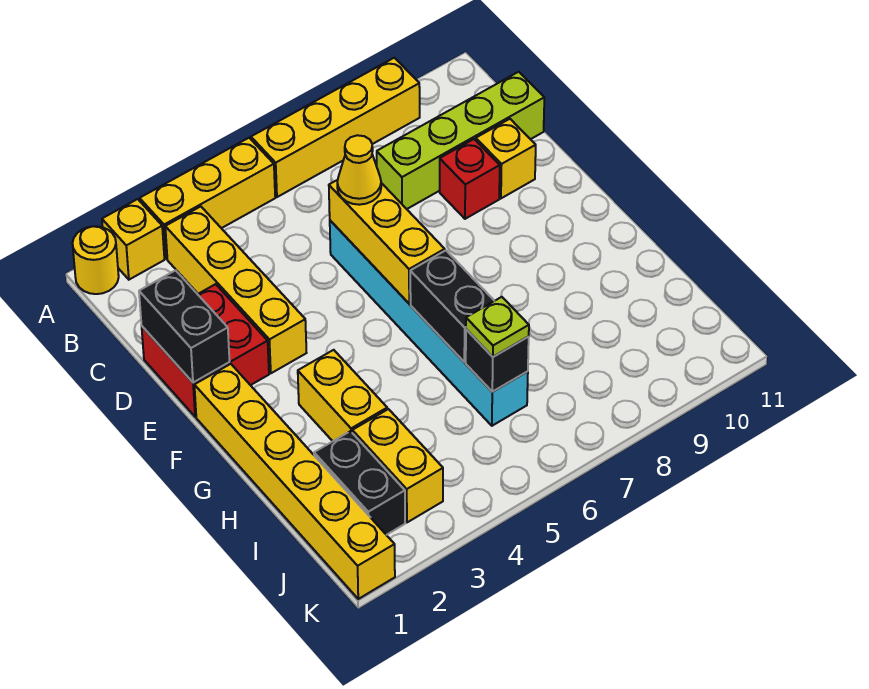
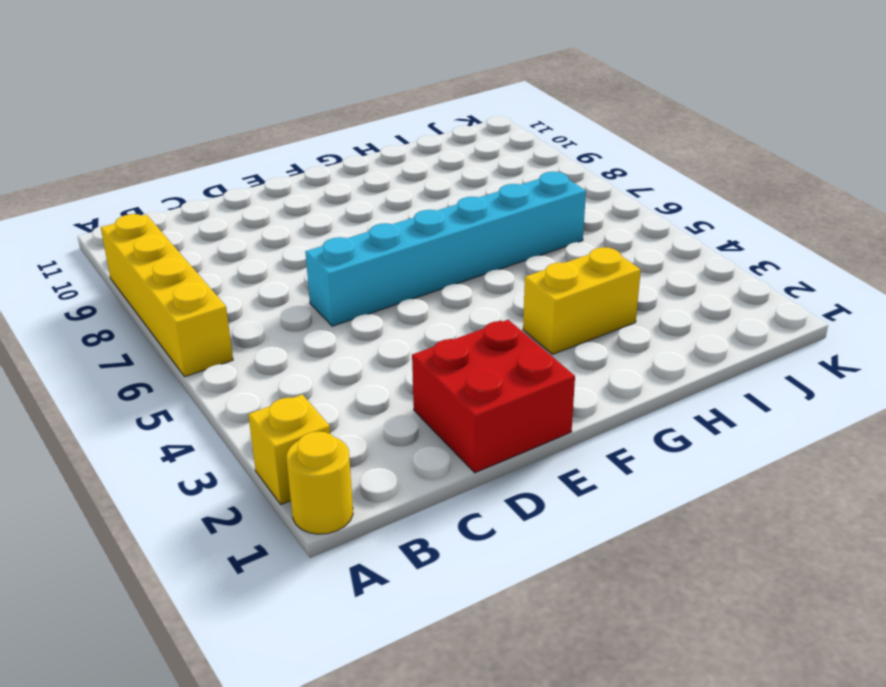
none -> yellow 1x3 brick [140,138,275,259]
none -> yellow 1x4 brick [165,207,306,373]
none -> lime 1x4 brick [376,72,544,209]

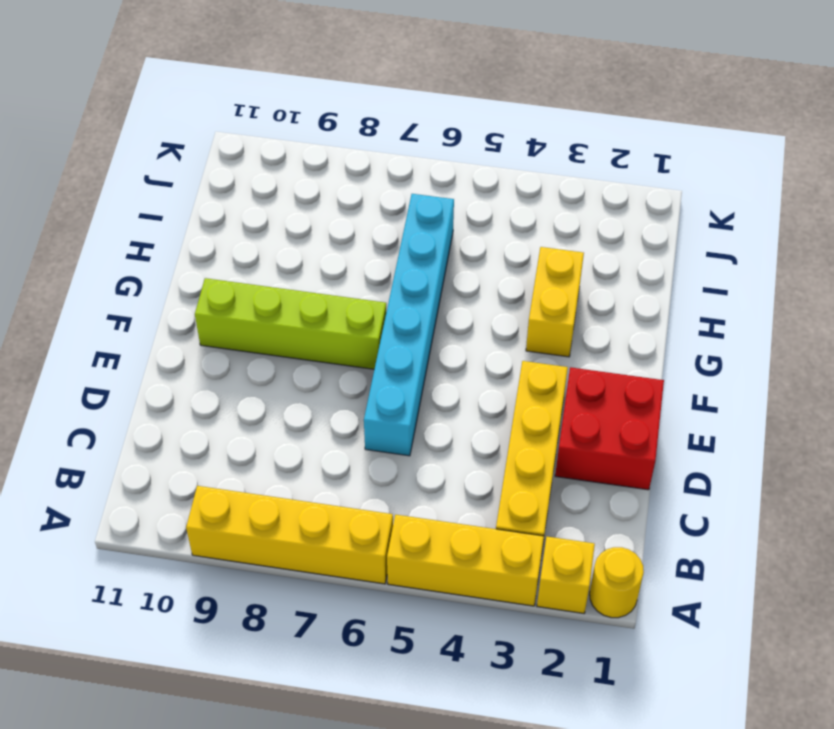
lime 1x4 brick [195,278,386,369] -> lime 1x4 brick moved to [376,72,544,209]
none -> red 1x1 brick [440,139,500,219]
none -> yellow 1x1 brick [476,119,536,198]
none -> yellow 1x6 brick [194,364,395,599]

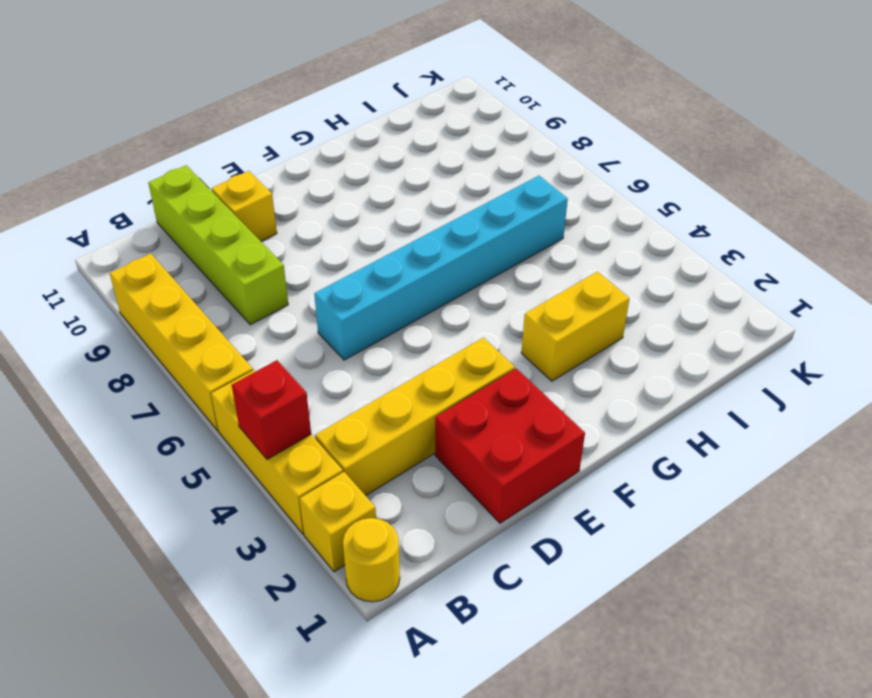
red 1x1 brick [232,360,311,459] -> red 1x1 brick moved to [440,139,500,219]
none -> yellow 1x6 brick [194,364,395,599]
none -> black 1x2 brick [314,431,405,535]
none -> yellow 1x2 brick [352,409,443,522]

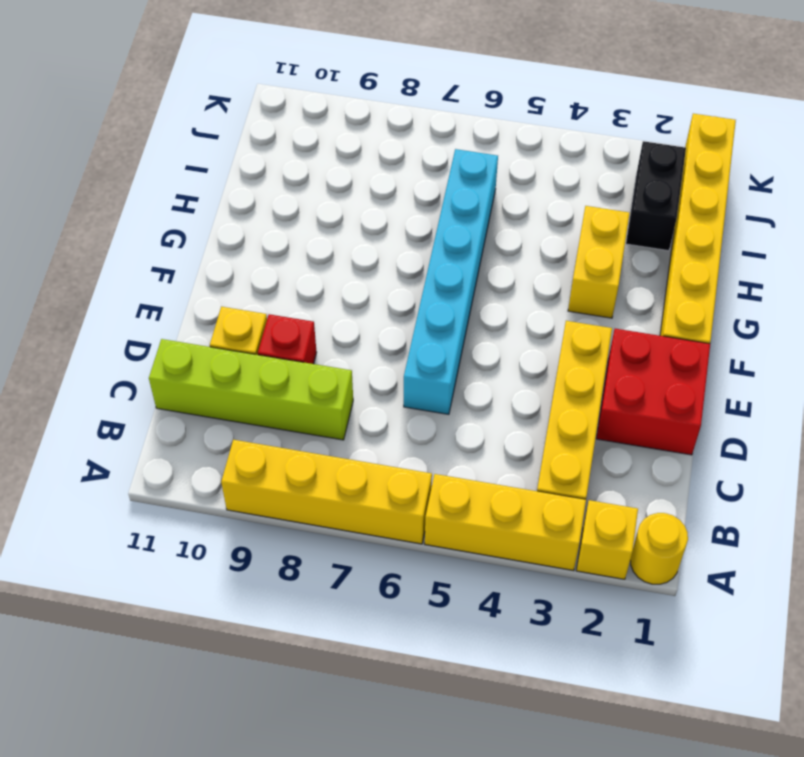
none -> yellow 1x2 brick [352,409,443,522]
none -> black 1x2 brick [139,270,230,383]
none -> yellow 1x3 brick [329,180,445,304]

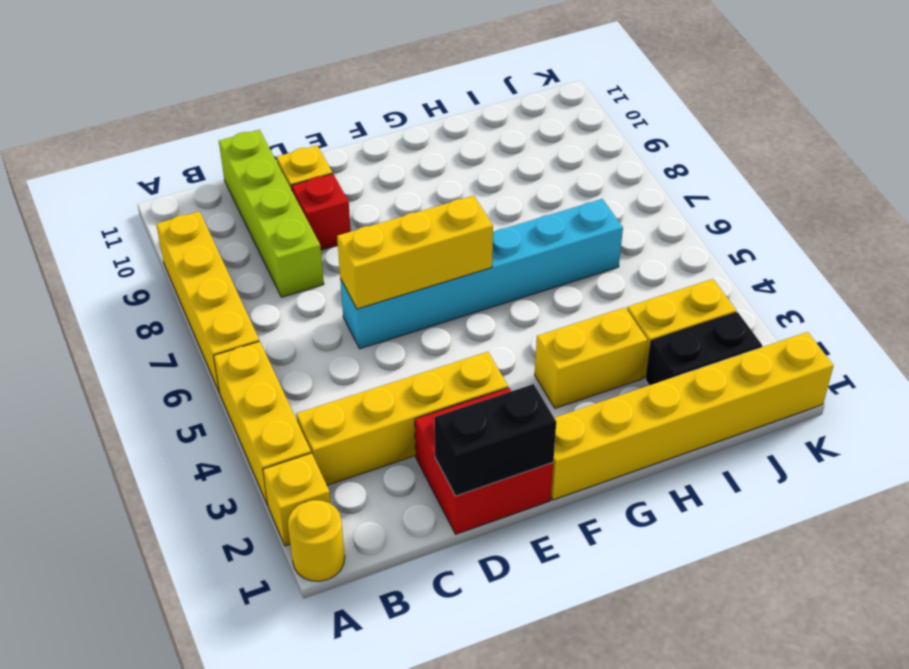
none -> black 1x2 brick [410,251,494,362]
none -> black 1x1 brick [466,329,529,392]
none -> yellow 1x1 cone [337,135,381,205]

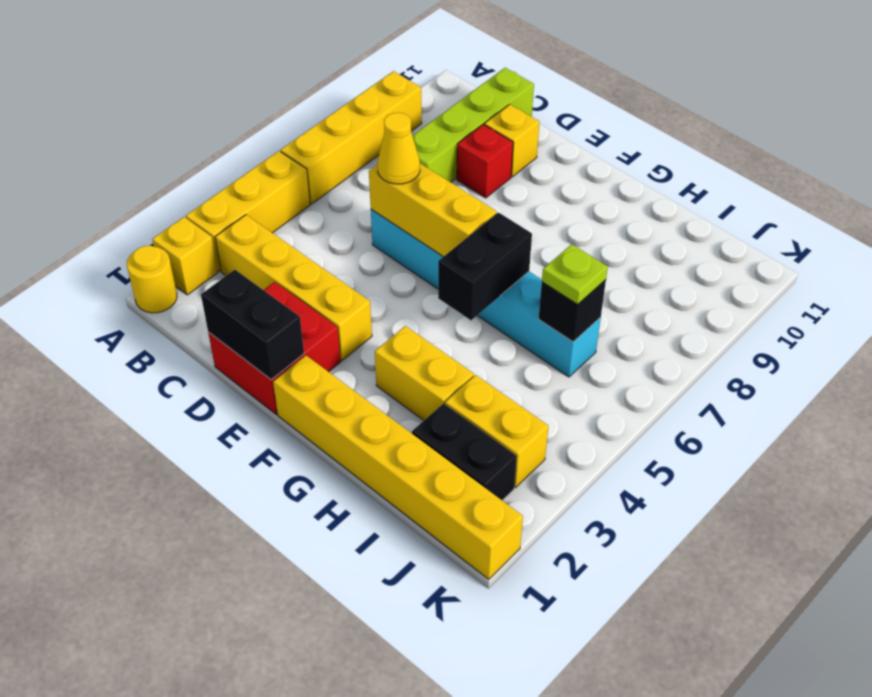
black 1x2 brick [438,213,532,320] -> black 1x2 brick turned to [410,251,494,362]

